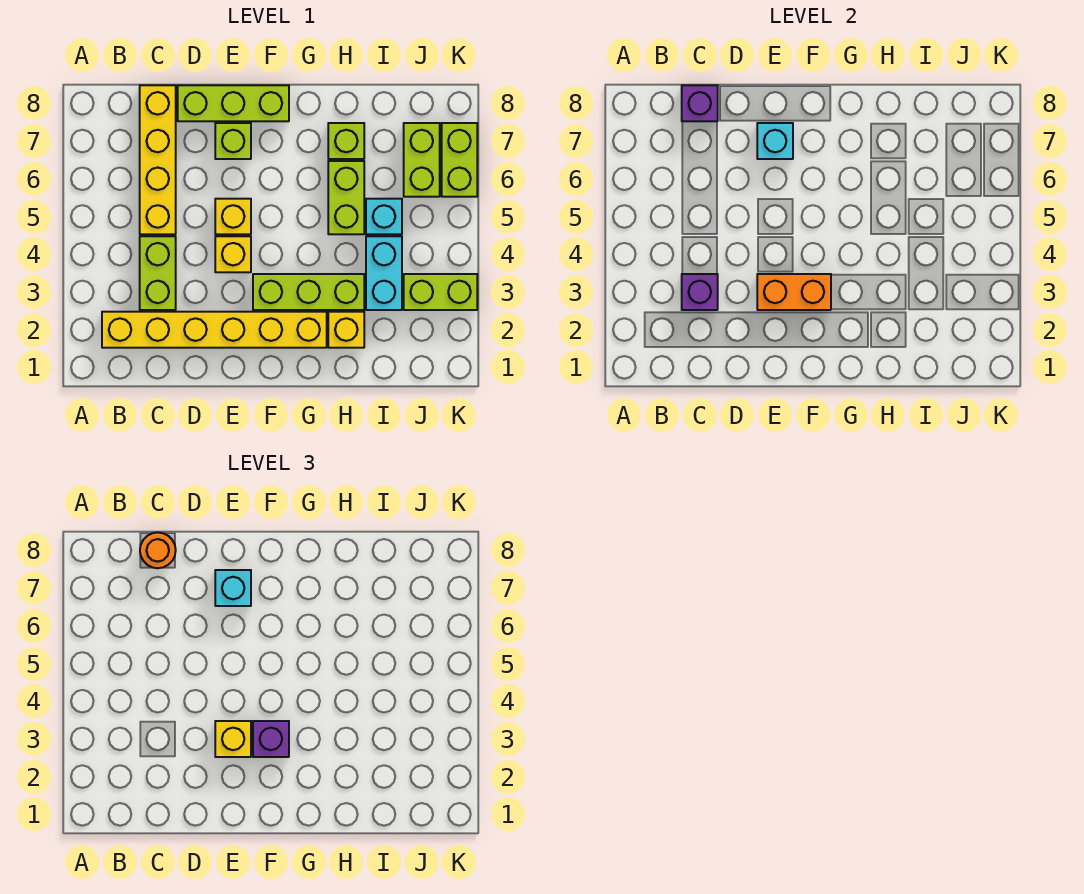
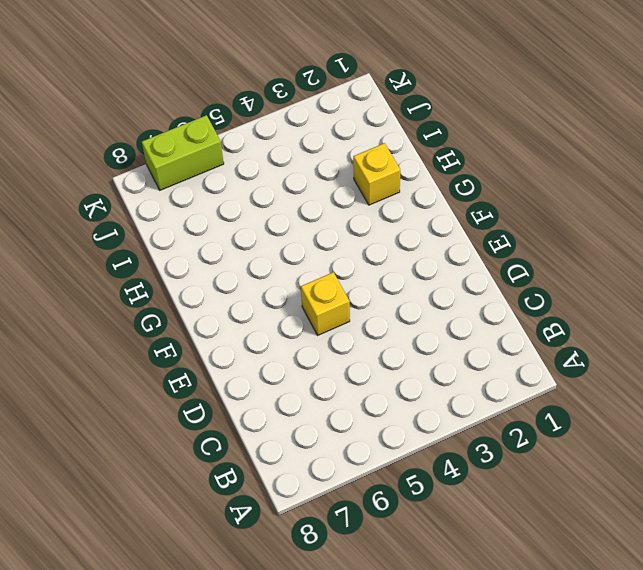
none -> yellow 1x6 brick [102,312,327,348]
none -> lime 1x2 brick [140,236,176,310]
none -> yellow 1x4 brick [140,85,176,234]

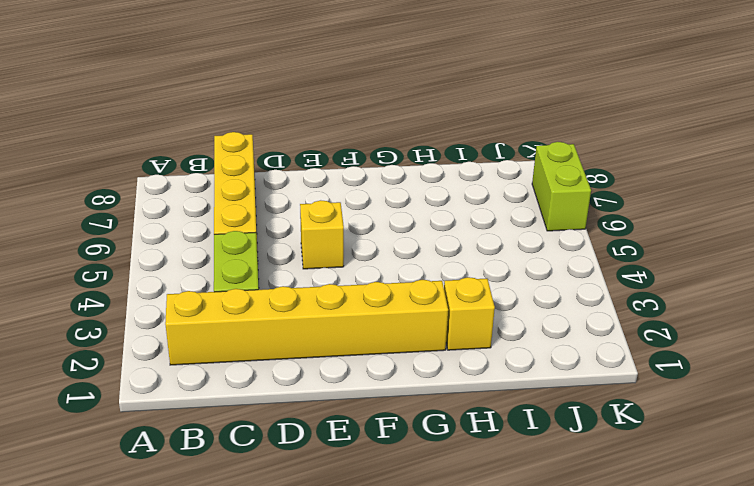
none -> lime 1x3 brick [178,85,289,121]
none -> yellow 1x1 brick [215,236,251,272]
none -> lime 1x1 brick [215,123,251,159]

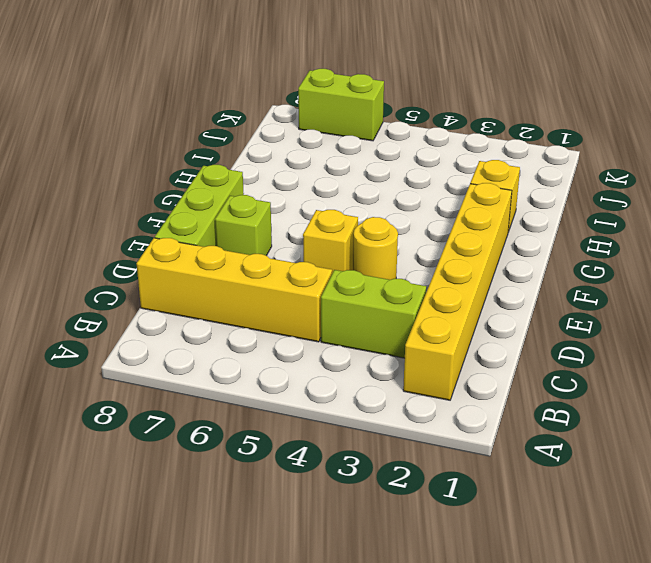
yellow 1x1 round brick [353,217,398,280] -> yellow 1x1 brick [215,236,251,272]
none -> lime 1x3 brick [253,274,364,310]
none -> lime 1x2 brick [328,161,364,234]
none -> lime 1x1 brick [328,123,364,159]

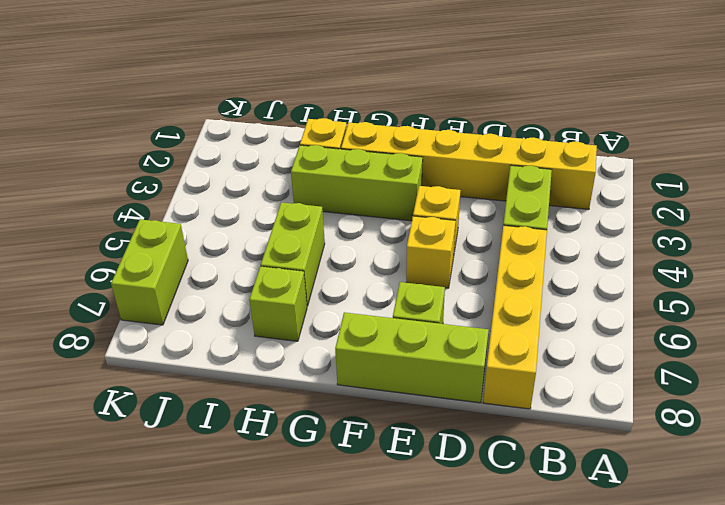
none -> cyan 1x2 brick [366,236,402,310]
none -> cyan 1x1 brick [366,199,402,234]
none -> lime 1x2 brick [404,274,477,310]

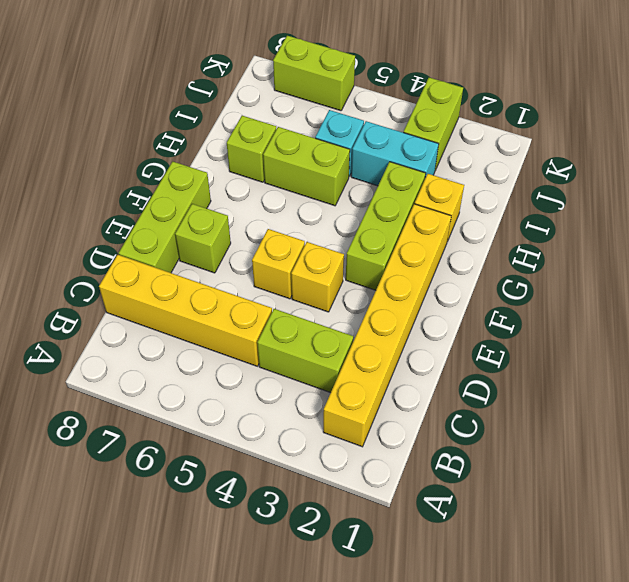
none -> lime 1x2 brick [404,123,440,197]
none -> purple 1x1 brick [682,274,718,310]
none -> purple 1x1 brick [682,85,718,121]

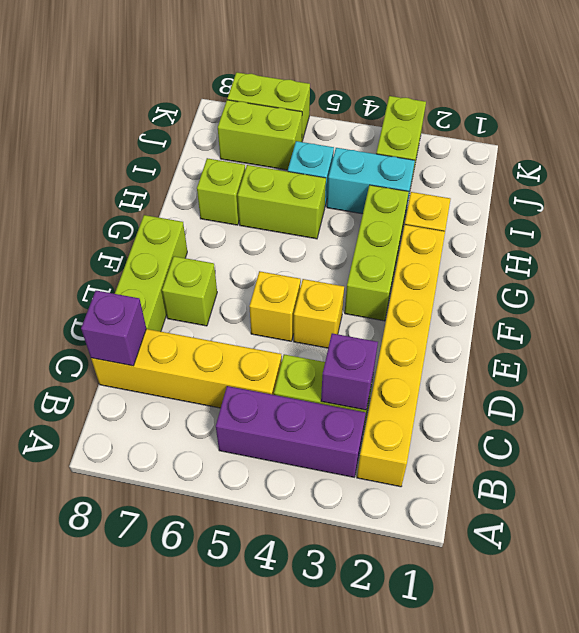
purple 1x3 brick [216,386,366,477] -> none
none -> orange 1x2 brick [757,274,831,310]
none -> cyan 1x1 brick [757,123,793,159]
none -> orange 1x1 round brick [140,532,176,568]

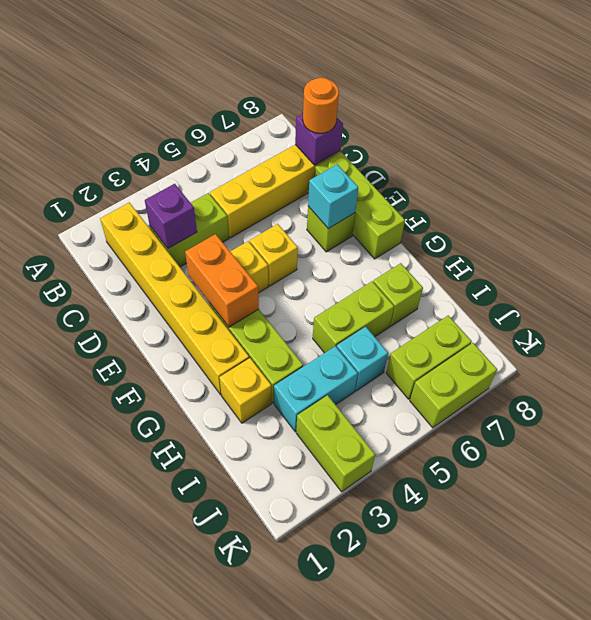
none -> yellow 1x1 brick [215,721,251,757]
none -> cyan 1x1 brick [215,570,251,606]
none -> purple 1x1 brick [253,721,289,757]

